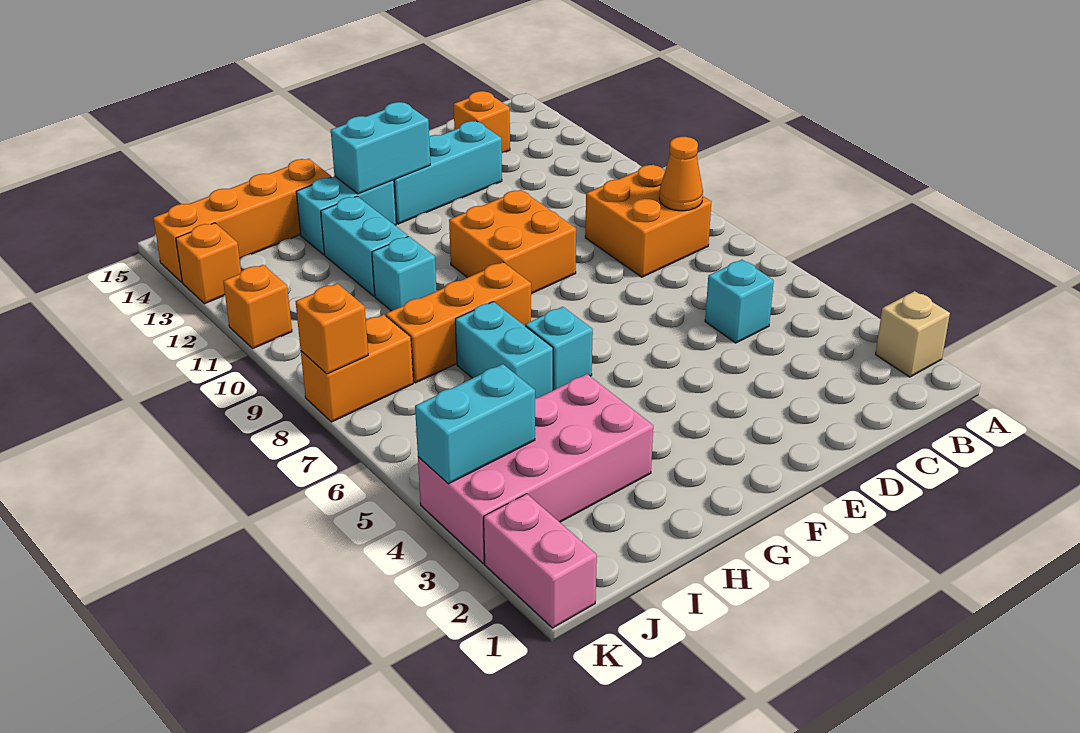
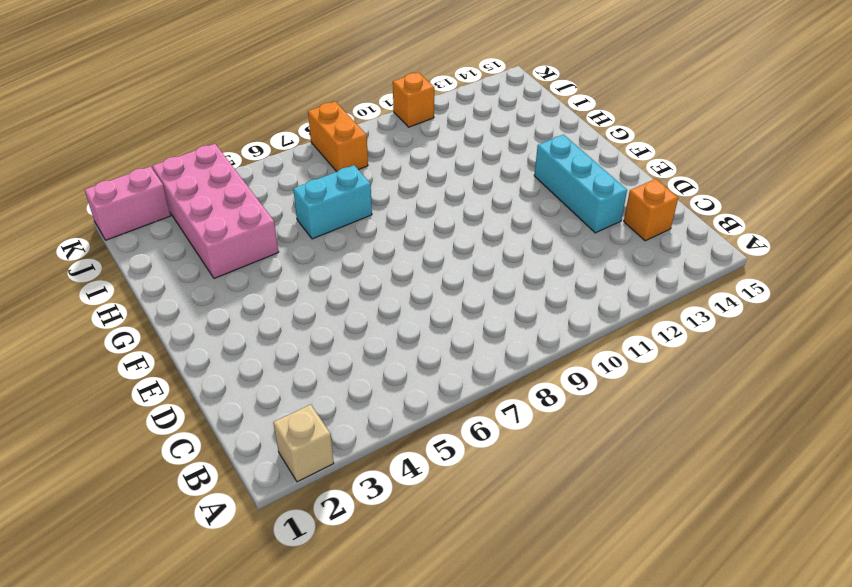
none -> orange 2x2 brick [585,165,711,277]
none -> cyan 1x1 brick [705,260,774,343]
none -> orange 2x2 brick [449,190,576,294]

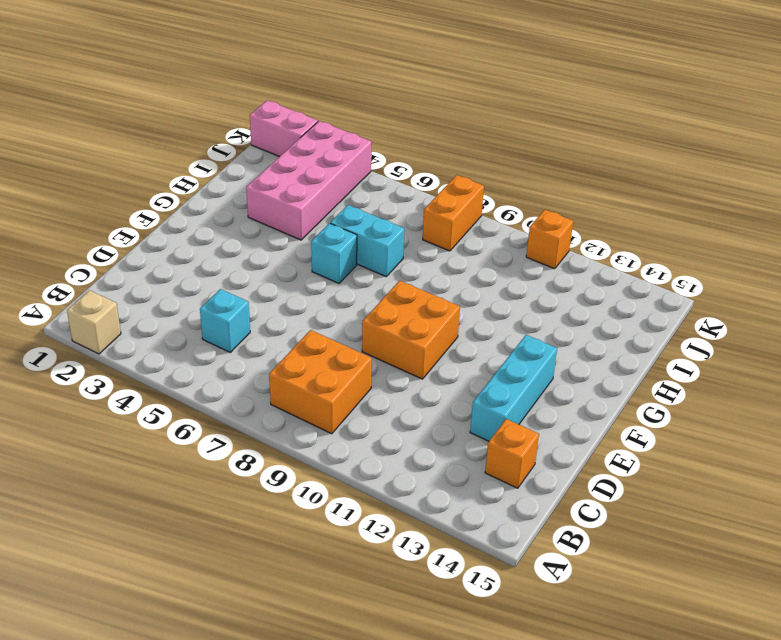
none -> orange 1x3 brick [386,262,531,383]
none -> cyan 1x2 brick [296,176,396,255]
none -> cyan 1x1 brick [372,236,436,311]

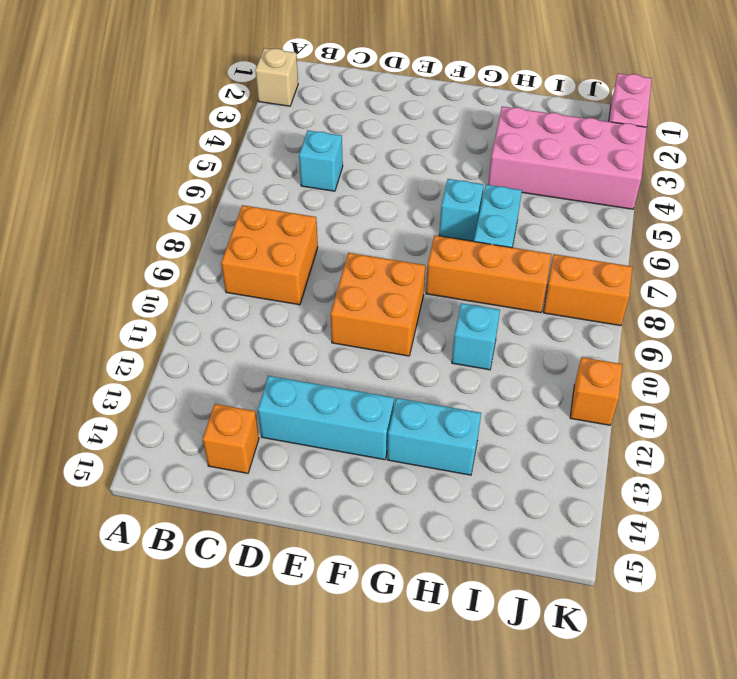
none -> cyan 1x2 brick [321,196,408,296]
none -> orange 1x4 brick [153,159,332,282]
none -> orange 1x1 brick [176,223,241,304]

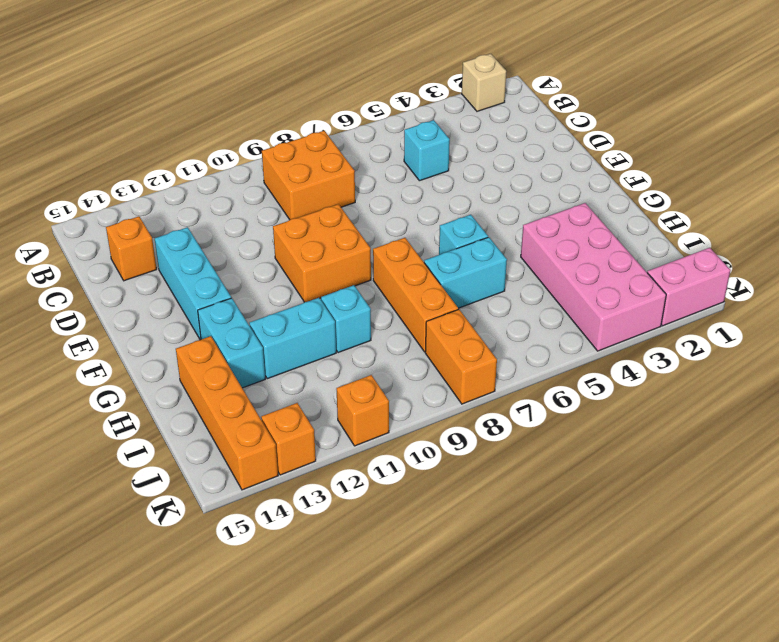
none -> orange 1x1 cone [659,137,703,211]
none -> cyan 1x2 brick [331,102,430,194]
none -> cyan 1x2 brick [415,364,535,484]

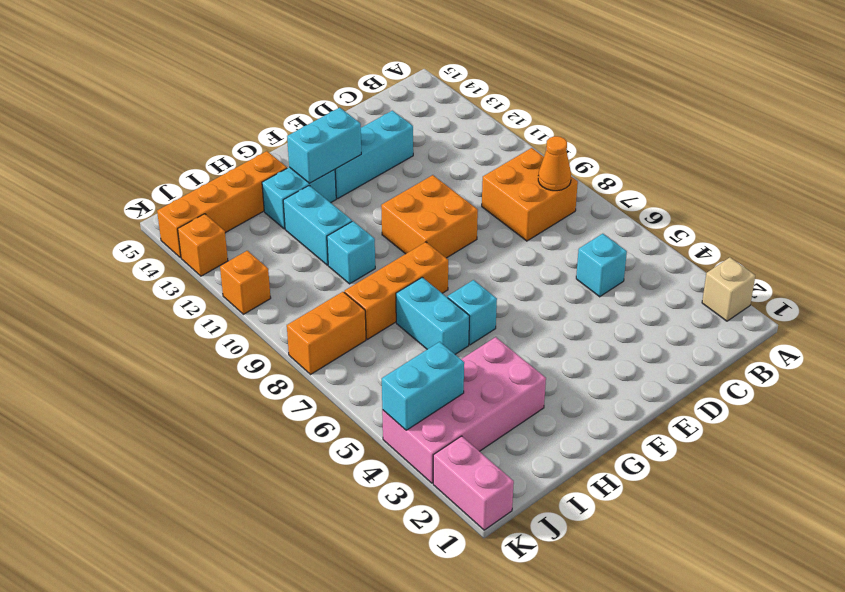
none -> orange 1x1 brick [454,91,510,153]
none -> orange 1x1 brick [295,283,368,374]

